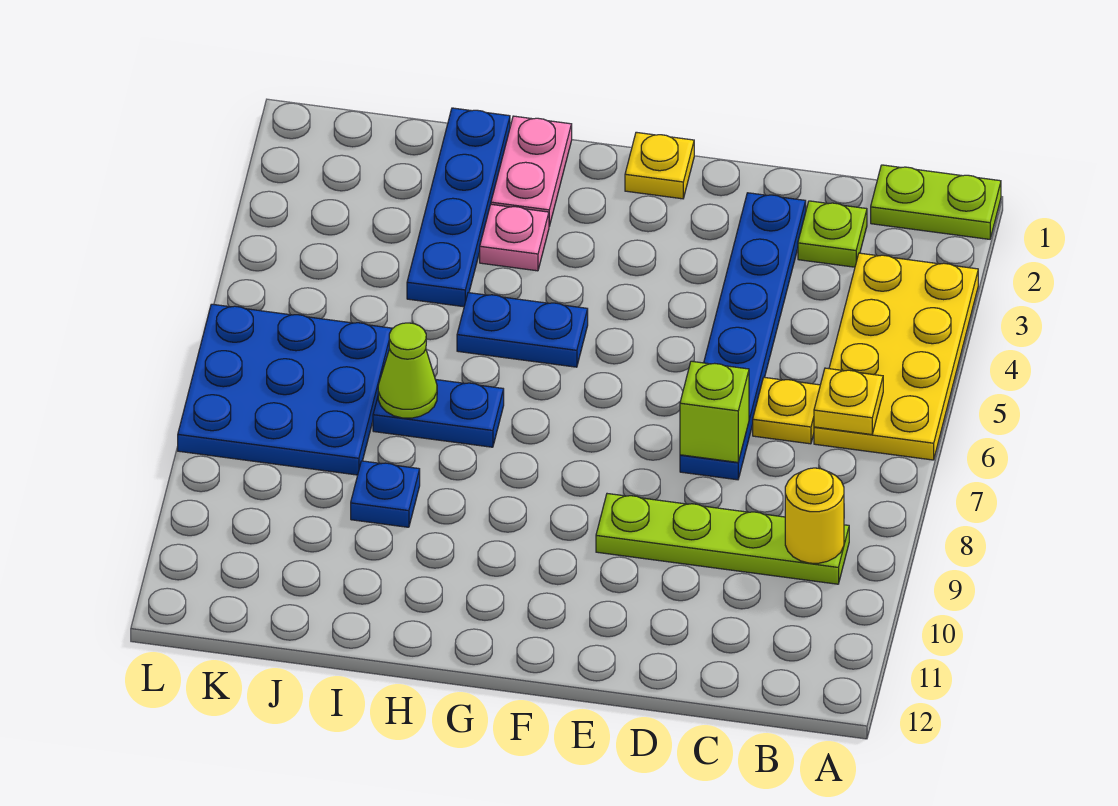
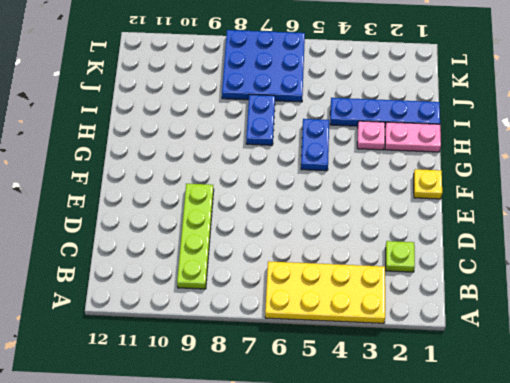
none -> lime 1x2 plate [871,165,1001,239]
none -> yellow 1x1 plate [753,377,820,444]
none -> blue 1x6 plate [680,193,806,480]

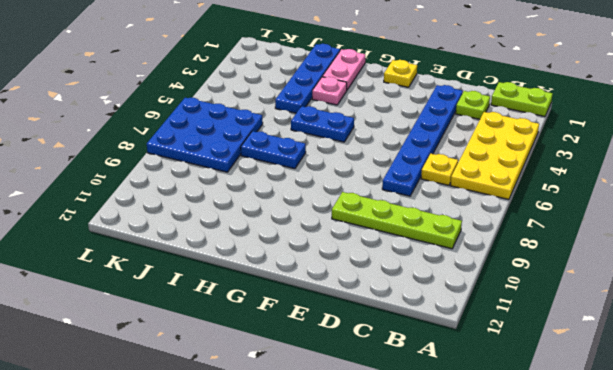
none -> blue 1x1 plate [351,461,420,527]
none -> yellow 1x1 plate [814,368,883,435]
none -> yellow 1x1 round brick [785,468,844,563]

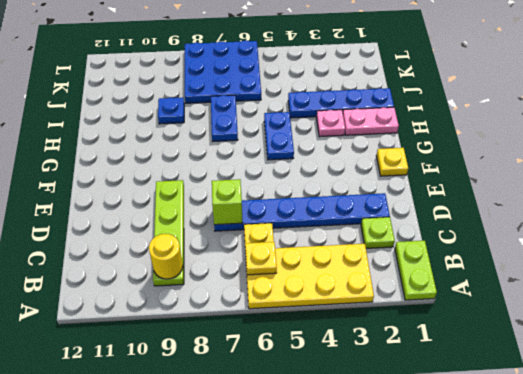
none -> lime 1x1 cone [378,323,437,418]

